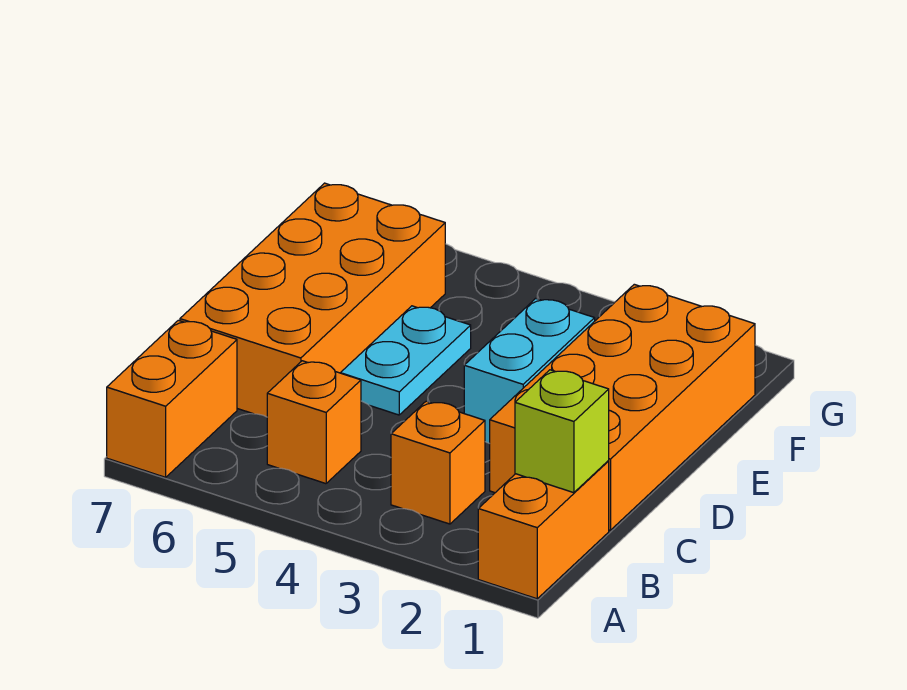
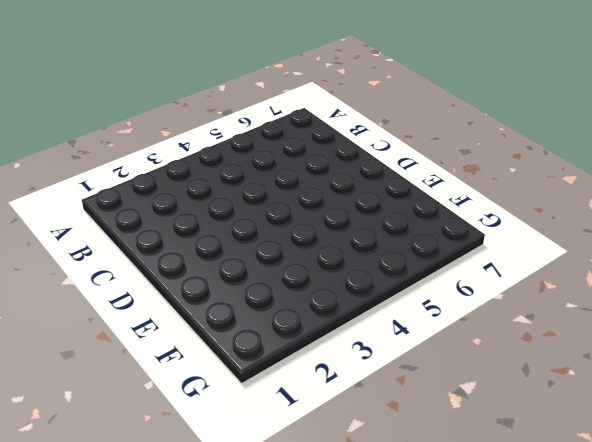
none -> orange 1x2 brick [478,461,609,599]
none -> orange 1x2 brick [107,320,237,477]

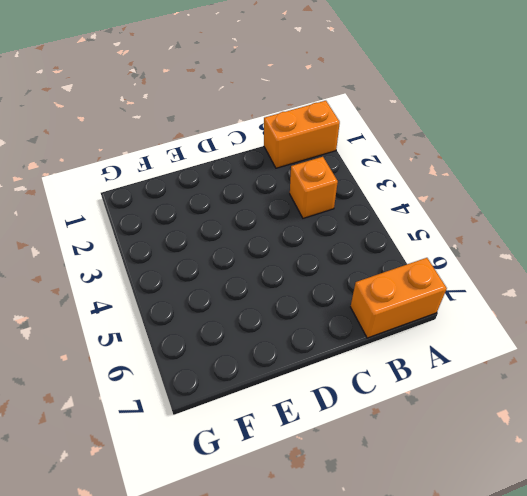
none -> orange 1x1 brick [267,361,361,484]
none -> orange 2x4 brick [490,284,755,530]

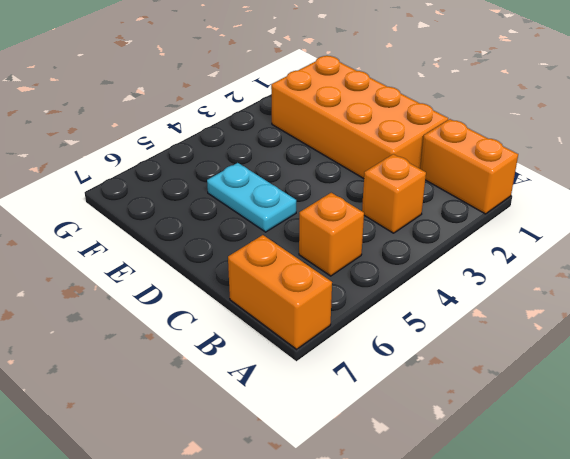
none -> orange 2x4 brick [180,183,445,417]
none -> cyan 1x2 brick [464,298,595,444]

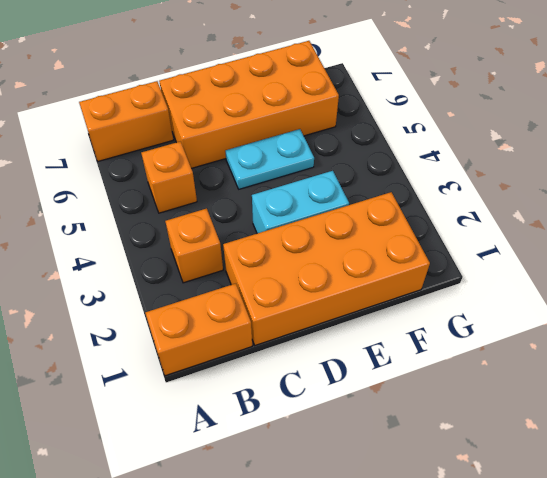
none -> lime 1x1 brick [515,370,609,493]

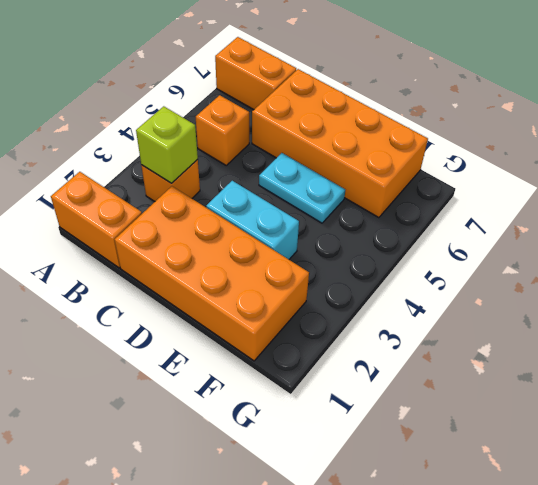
lime 1x1 brick [136,106,198,183] -> lime 1x1 brick moved to [515,370,609,493]

